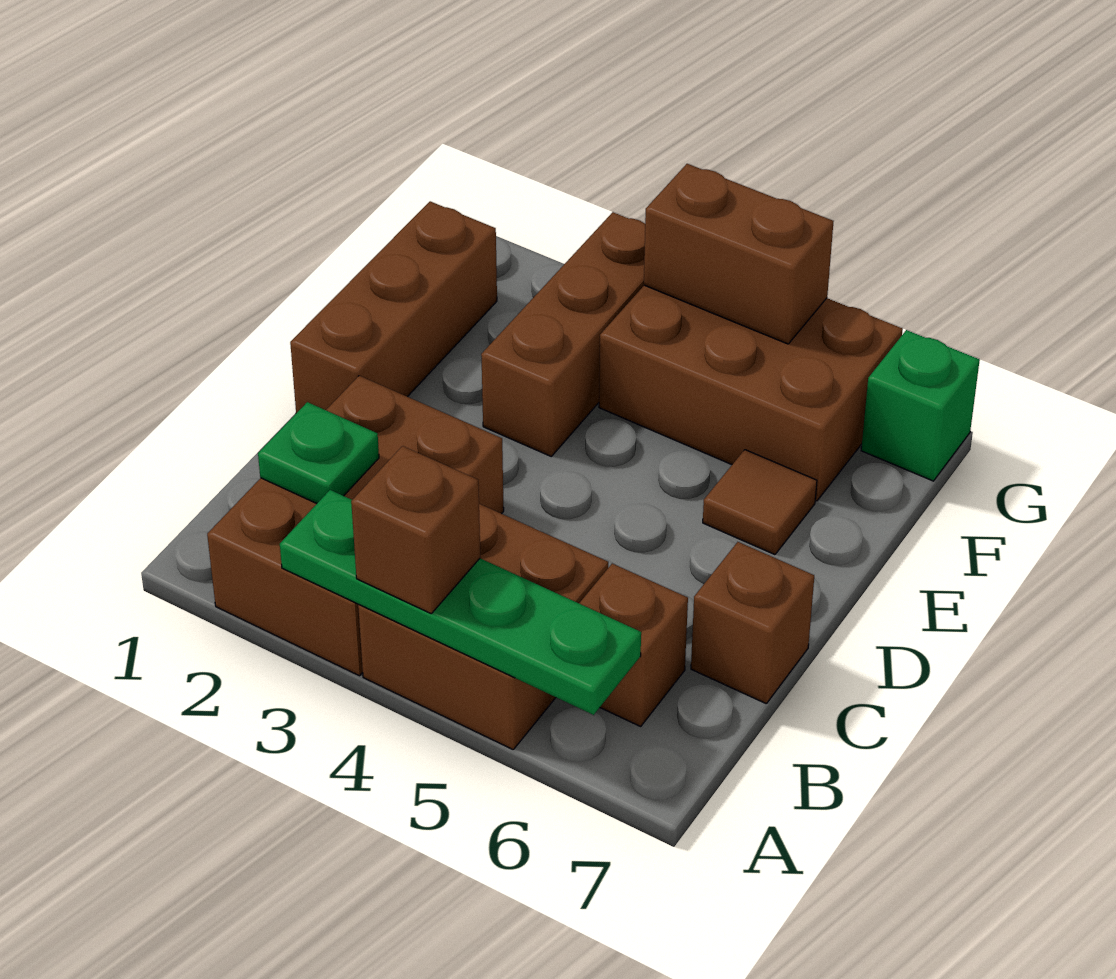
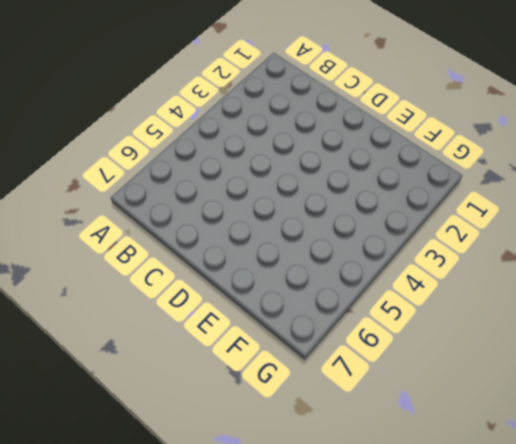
none -> brown 2x3 brick [207,376,504,676]
none -> brown 2x2 brick [358,504,608,749]
none -> brown 1x1 brick [579,564,688,726]

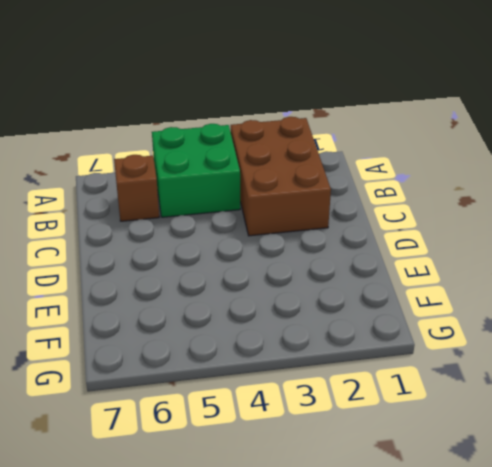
green 2x2 brick [152,124,240,217] -> brown 2x2 brick [358,504,608,749]
none -> brown 1x1 brick [691,542,814,703]
none -> brown 1x3 brick [290,201,497,413]
none -> brown 1x3 brick [481,212,645,456]

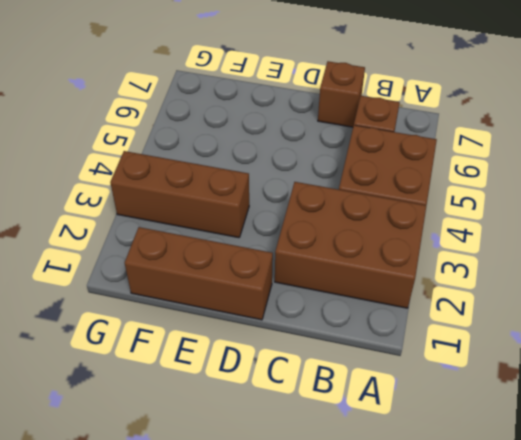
none -> brown 1x1 tile [703,450,817,555]
none -> brown 2x3 brick [599,285,903,501]
none -> green 1x1 brick [861,330,980,481]

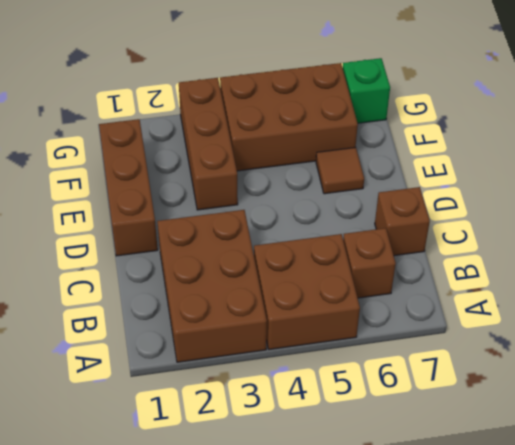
none -> green 1x4 plate [280,490,641,715]
none -> green 1x1 plate [258,402,379,503]
none -> brown 1x2 brick [644,164,834,344]

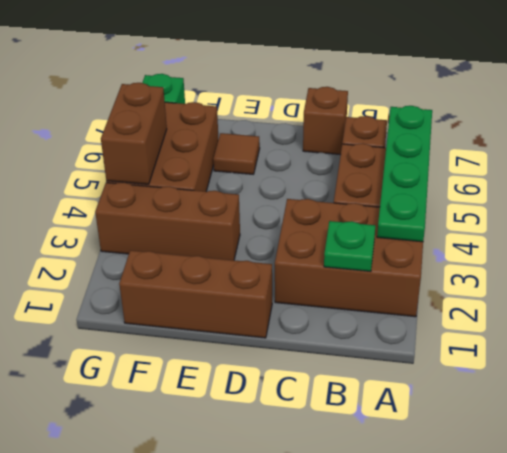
none -> brown 1x1 brick [351,446,480,613]

